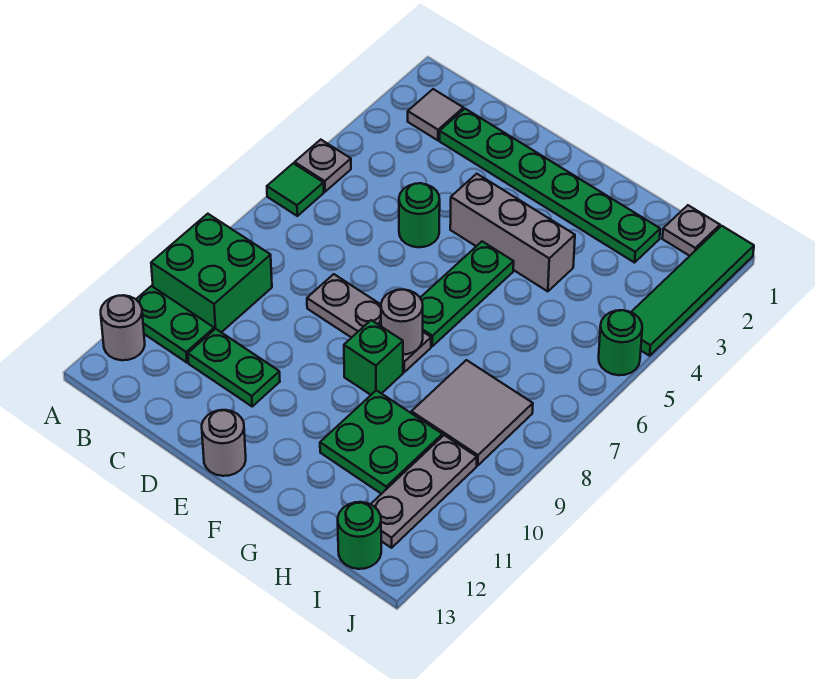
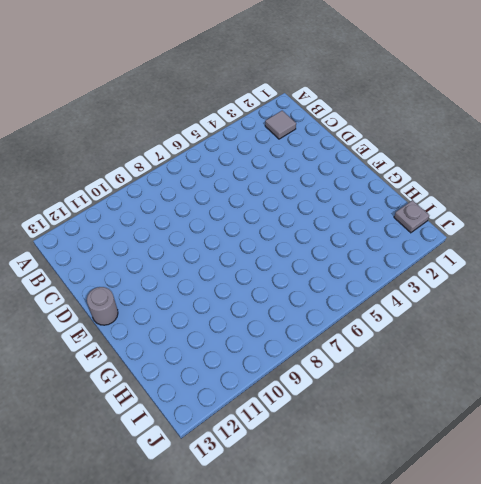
none -> grey 1x1 plate [295,140,351,192]
none -> green 1x1 tile [267,163,324,216]
none -> green 2x2 brick [151,214,272,332]

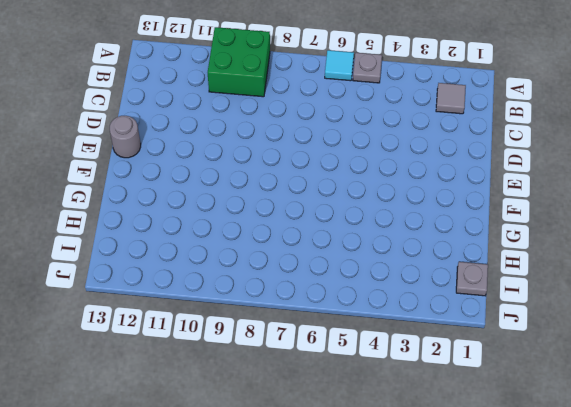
cyan 1x1 tile [325,50,354,81] -> green 1x1 tile [267,163,324,216]
none -> green 1x2 plate [136,286,214,363]
none -> grey 1x1 round brick [101,295,145,360]
none -> green 1x6 plate [440,109,660,263]

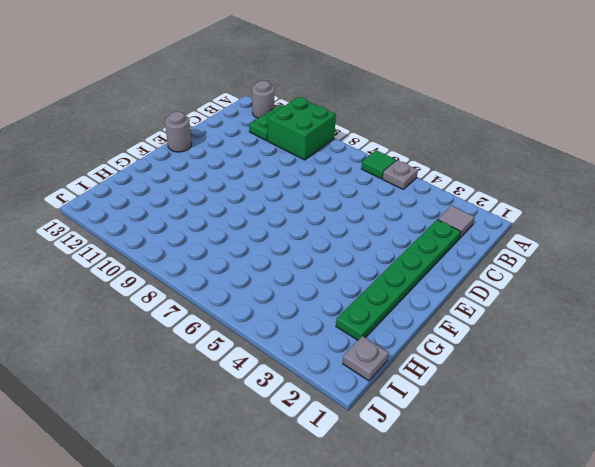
none -> green 1x2 plate [188,329,280,406]
none -> green 1x1 round brick [399,183,440,247]
none -> grey 1x3 plate [307,274,431,372]

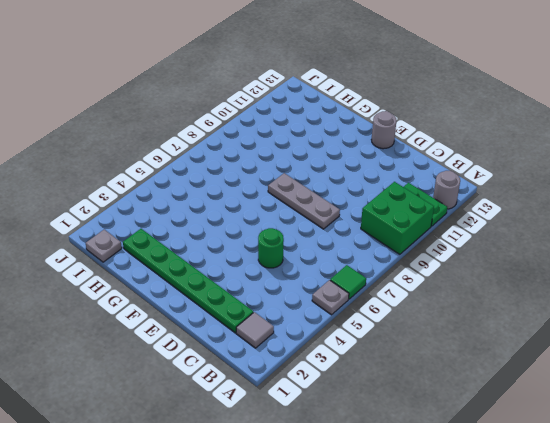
none -> green 1x2 plate [188,329,280,406]
none -> grey 1x3 brick [450,174,575,291]
none -> green 1x3 plate [420,241,514,346]

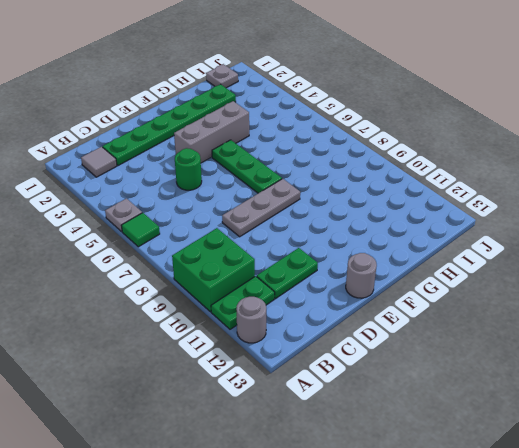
none -> green 1x1 brick [344,320,403,395]
none -> green 2x2 plate [320,390,442,494]
none -> grey 2x2 tile [411,360,533,466]

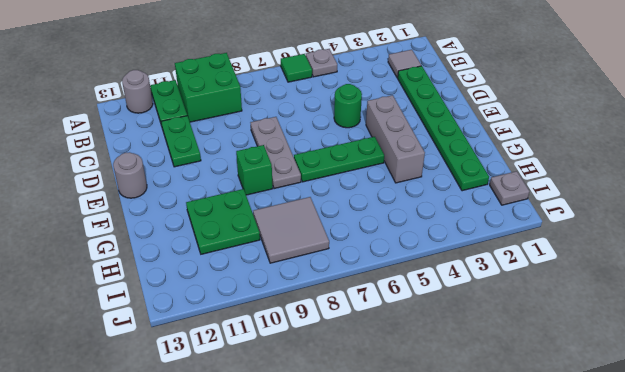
none -> grey 1x3 plate [371,435,477,548]
none -> green 1x1 round brick [338,502,381,569]
none -> green 1x4 tile [631,226,754,356]

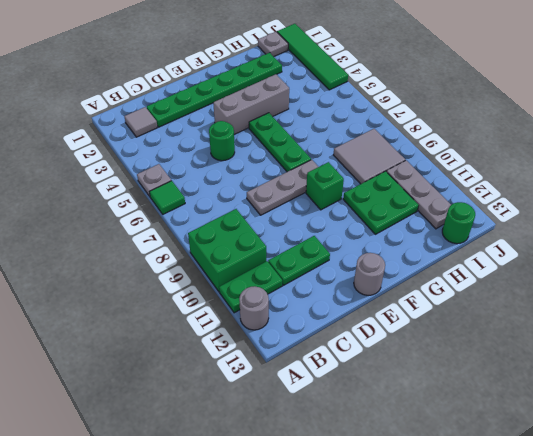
none -> green 1x1 round brick [599,310,642,375]
none -> grey 1x1 round brick [381,290,423,355]

